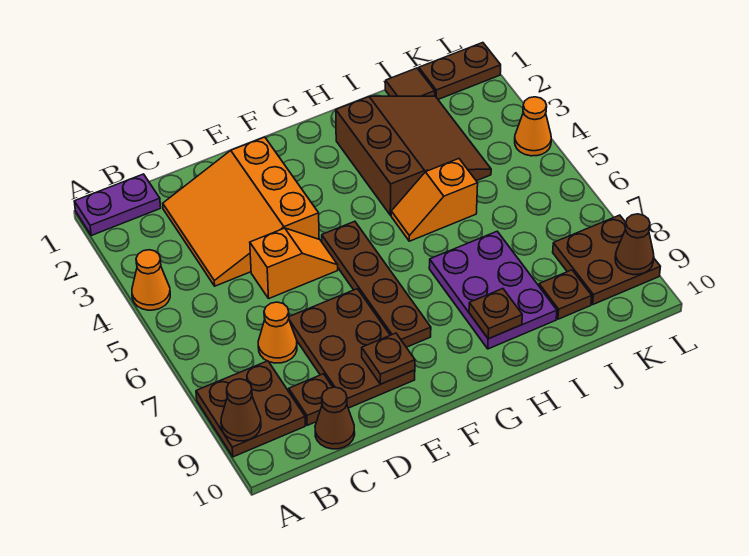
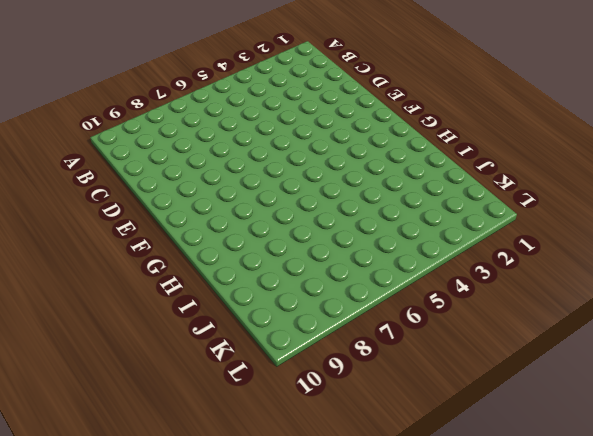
none -> purple 1x2 plate [74,174,161,236]
none -> orange 1x1 cone [132,250,170,310]
none -> brown 2x2 plate [196,361,305,457]

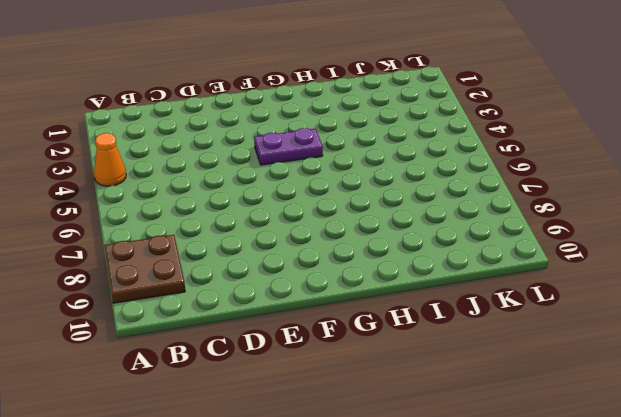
purple 1x2 plate [254,128,323,165] -> purple 1x2 plate moved to [74,174,161,236]
none -> orange 3x3 slope [163,137,319,286]
none -> orange 1x1 cone [258,302,297,363]
none -> brown 1x1 plate [289,374,333,425]

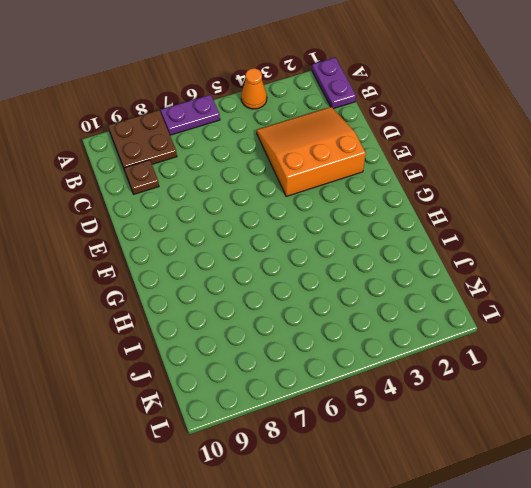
purple 1x2 plate [161,95,220,135] -> none
none -> orange 1x1 cone [258,302,297,363]
none -> brown 1x1 cone [315,387,355,449]
none -> orange 1x2 slope [250,228,338,298]

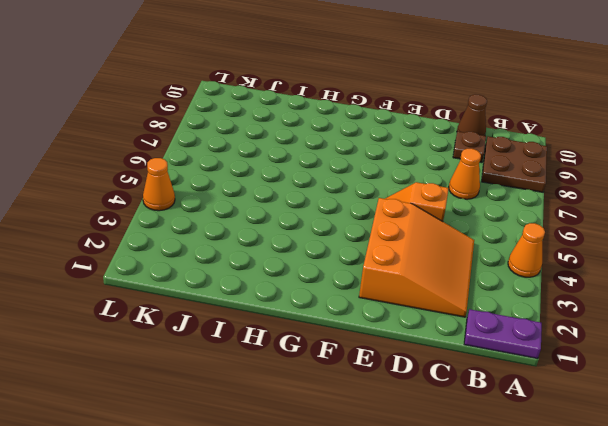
none -> brown 2x3 plate [289,289,415,408]
none -> brown 1x4 plate [322,221,431,347]
none -> brown 3x3 slope [336,96,491,215]

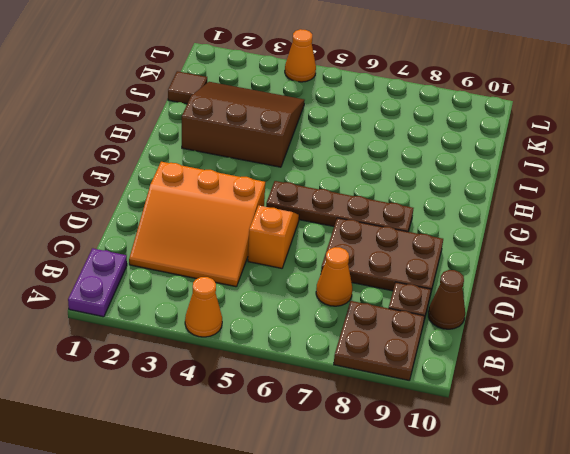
none -> orange 1x2 slope [391,159,478,241]
none -> purple 2x3 plate [429,231,557,349]
none -> brown 1x1 plate [539,270,592,319]

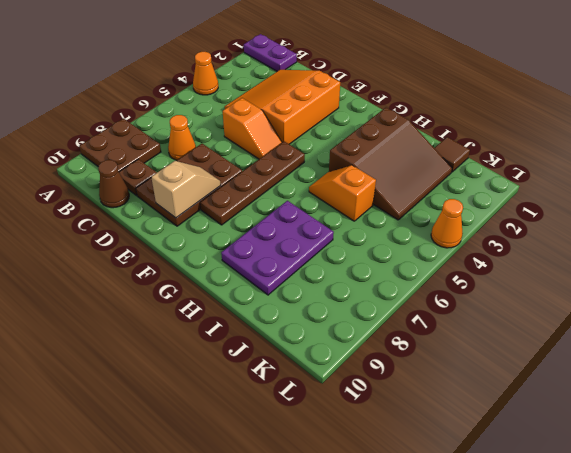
tan 1x2 slope [151,161,221,218] -> brown 1x1 plate [362,333,415,384]
none -> brown 1x1 plate [539,270,592,319]
none -> brown 1x2 plate [419,43,501,99]
none -> brown 2x2 plate [553,215,660,304]

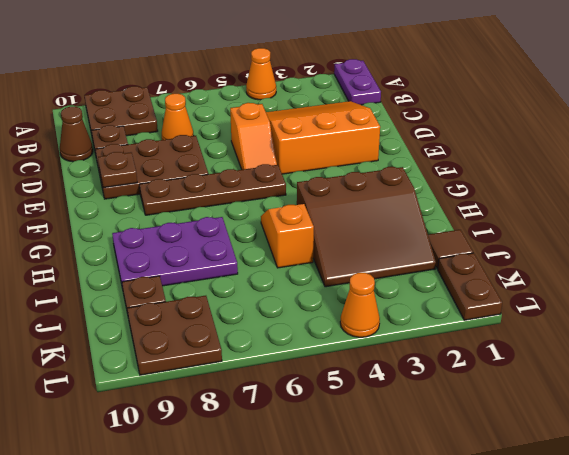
none -> brown 1x1 cone [221,379,261,441]
none -> brown 1x1 plate [469,289,522,339]
none -> brown 1x1 cone [615,214,654,275]

